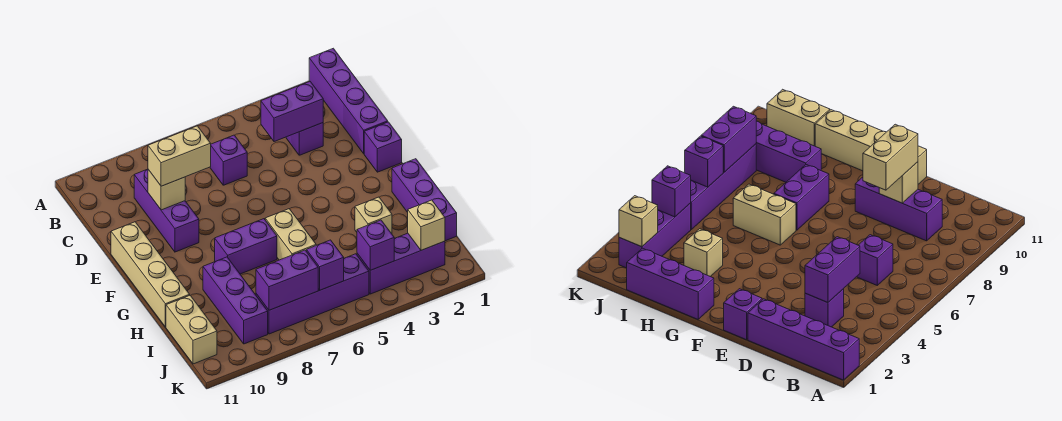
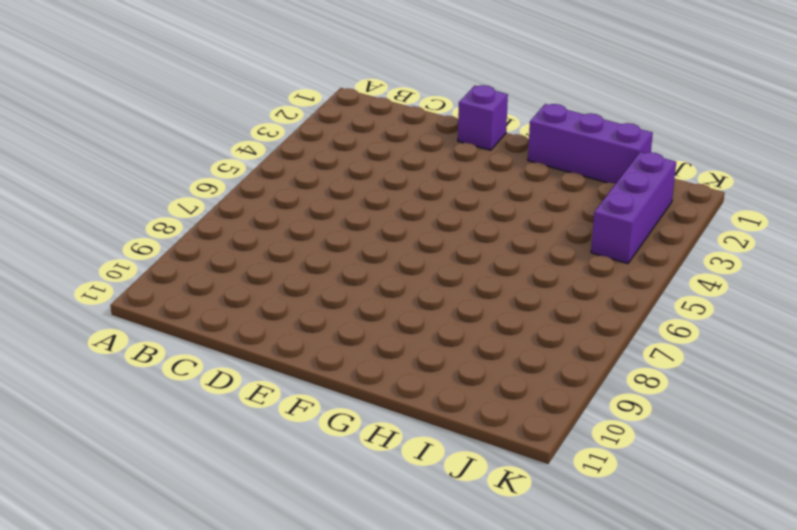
none -> purple 1x4 brick [309,48,388,154]
none -> purple 1x1 brick [286,123,323,155]
none -> purple 1x1 brick [210,135,247,185]

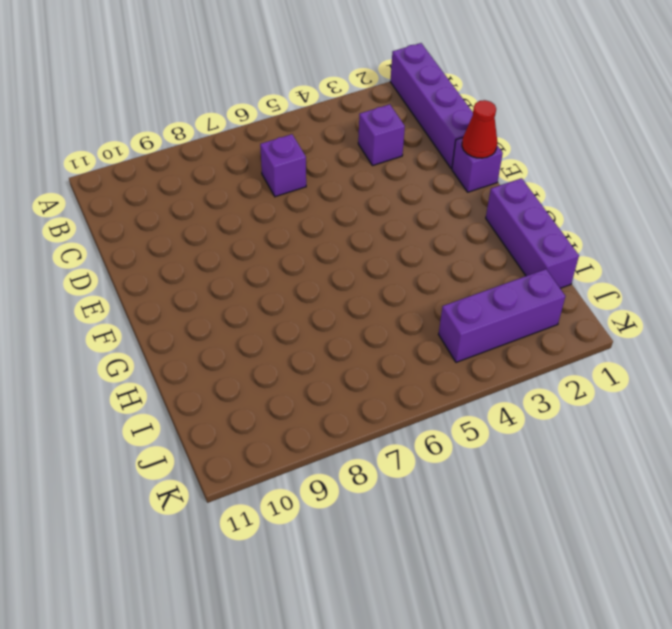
red 1x1 cone [462,100,497,158] -> none
none -> purple 1x3 brick [134,169,199,252]
none -> tan 1x4 brick [111,222,190,327]
none -> tan 1x2 brick [265,209,316,260]

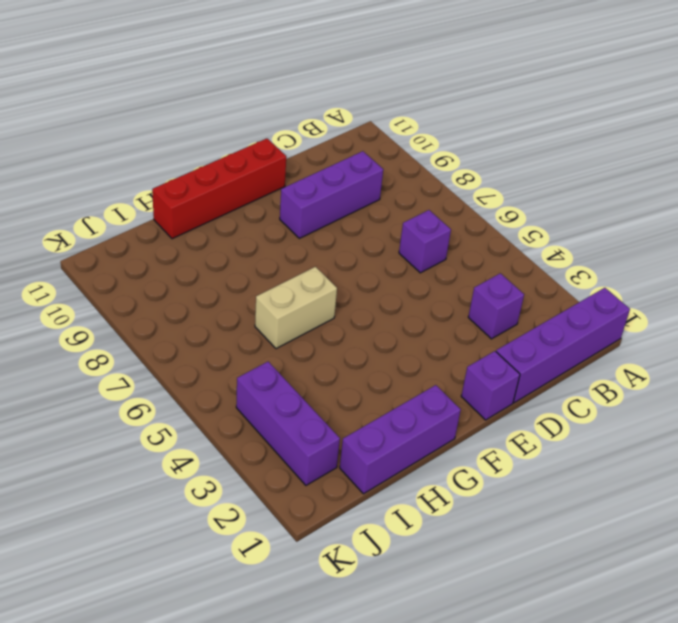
red 1x4 brick [152,139,286,239] -> tan 1x4 brick [111,222,190,327]
none -> purple 1x2 brick [215,219,277,274]
none -> tan 1x1 brick [355,197,392,234]
none -> purple 1x3 brick [203,257,268,344]

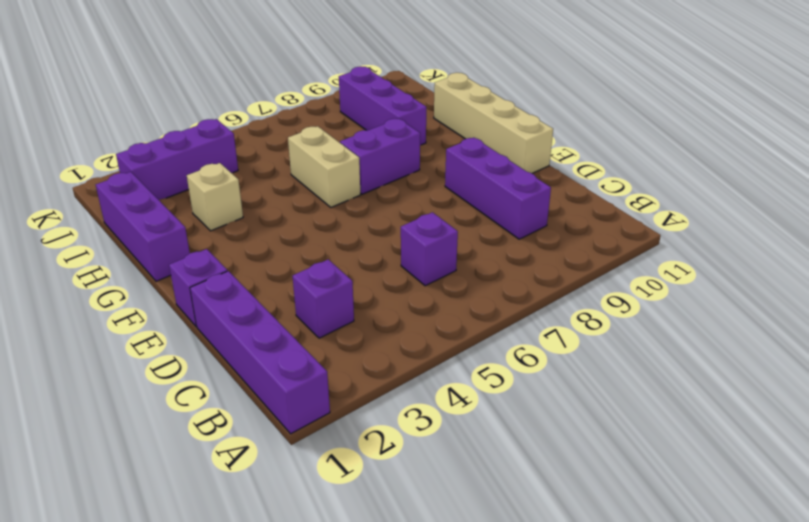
none -> tan 1x2 brick [166,296,217,364]
none -> purple 1x4 brick [256,254,369,334]
none -> purple 1x2 brick [261,81,323,142]

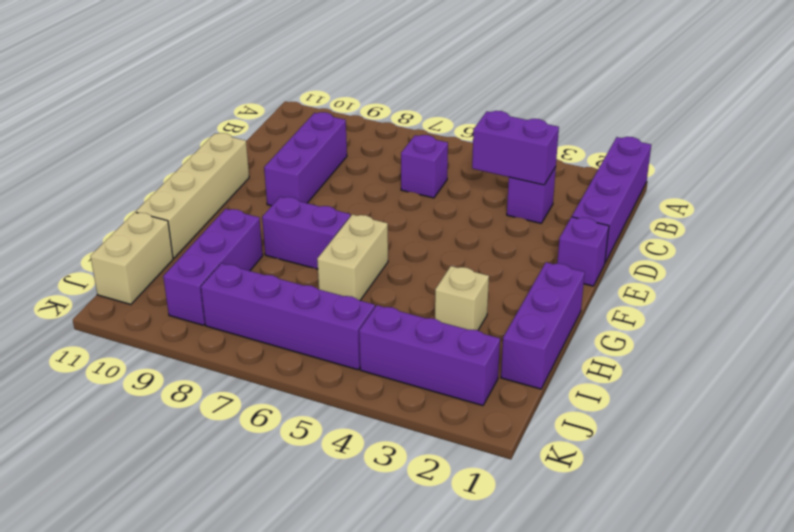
none -> tan 1x1 brick [148,170,185,210]
none -> tan 1x1 brick [407,200,445,250]
none -> purple 1x1 brick [357,220,394,270]

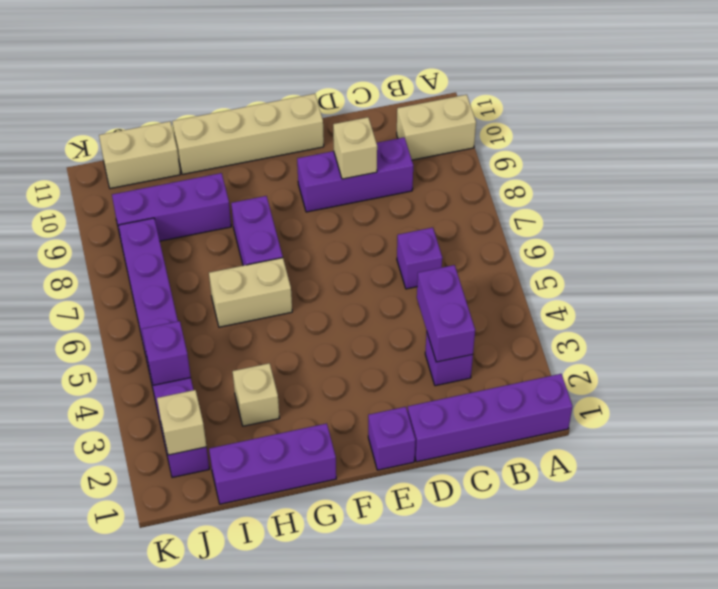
tan 1x2 brick [397,95,476,160] -> tan 1x2 brick turned to [148,126,211,186]
none -> purple 1x1 brick [307,240,344,290]
none -> purple 1x2 brick [256,250,318,310]

